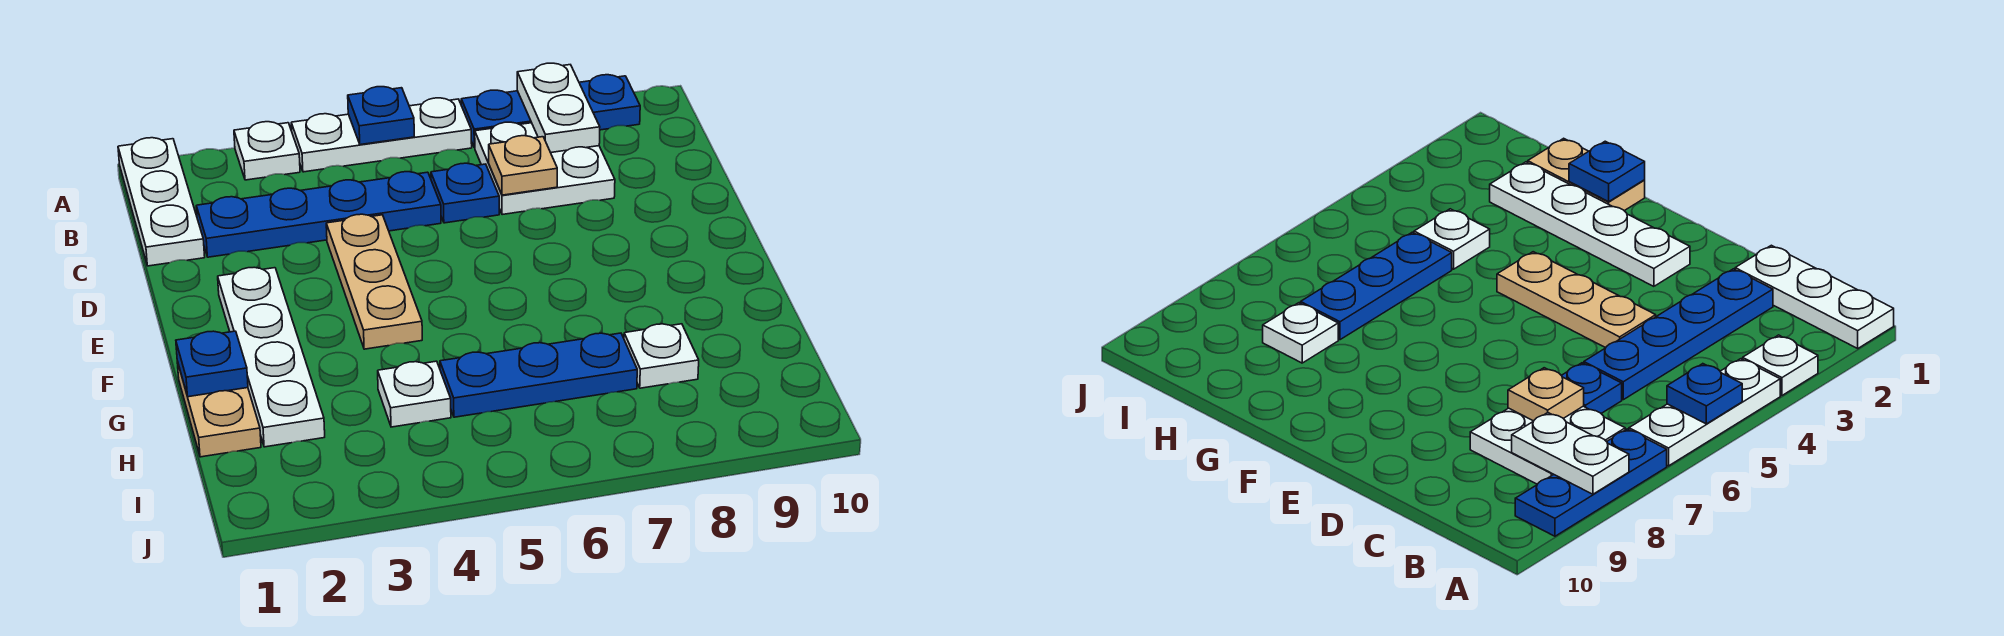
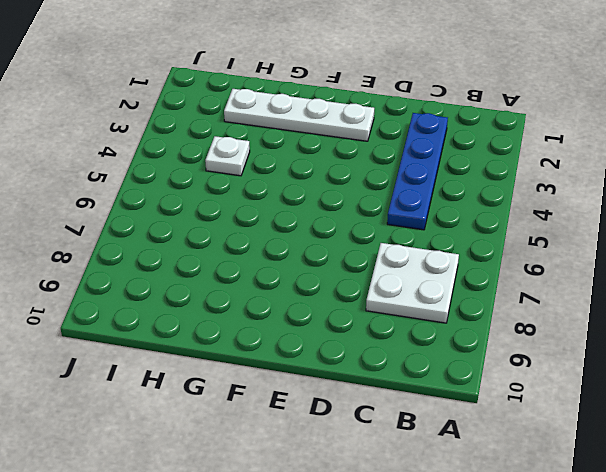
none -> white 1x3 plate [118,138,205,266]
none -> white 1x1 plate [234,122,300,180]
none -> white 1x3 plate [291,98,472,172]

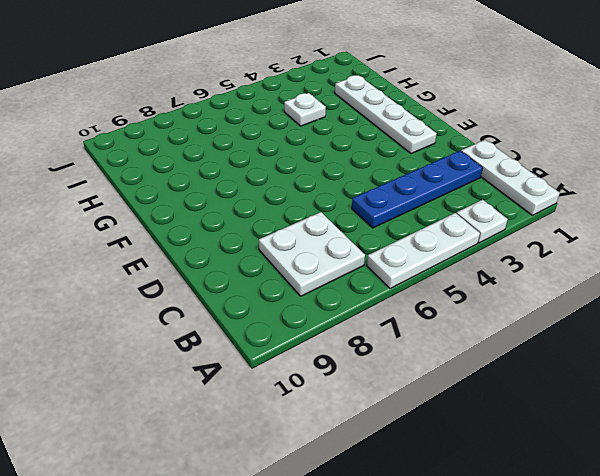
none -> blue 1x3 plate [461,75,640,148]
none -> blue 1x1 plate [431,163,499,223]
none -> tan 1x3 plate [326,214,422,349]

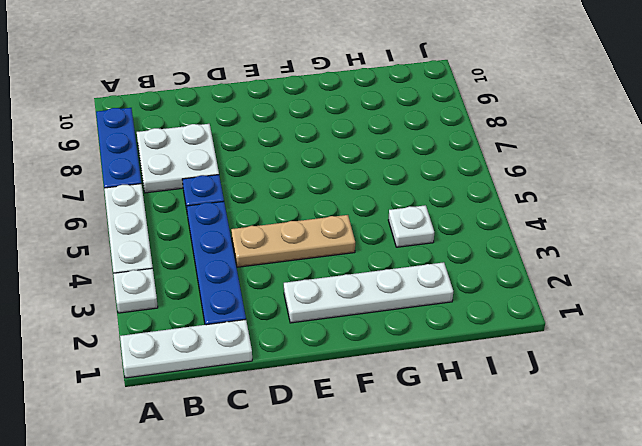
none -> tan 1x2 plate [177,361,261,457]
none -> blue 1x3 plate [440,333,637,417]
none -> white 1x1 plate [624,324,699,388]

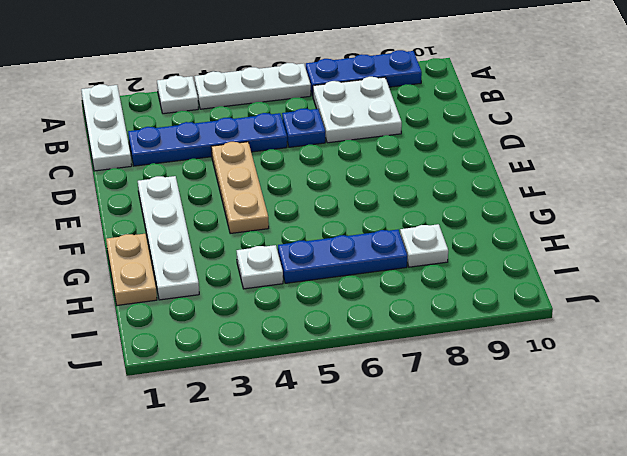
none -> blue 1x1 plate [348,87,414,145]
none -> white 1x2 plate [517,63,600,153]
none -> tan 1x1 plate [489,136,557,195]

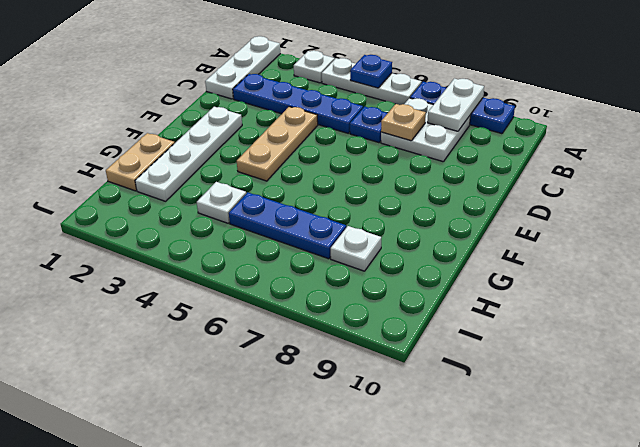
none -> blue 1x1 plate [176,331,248,397]

